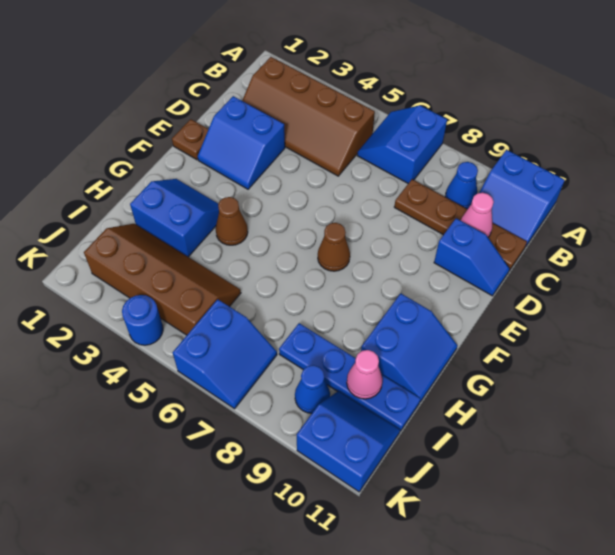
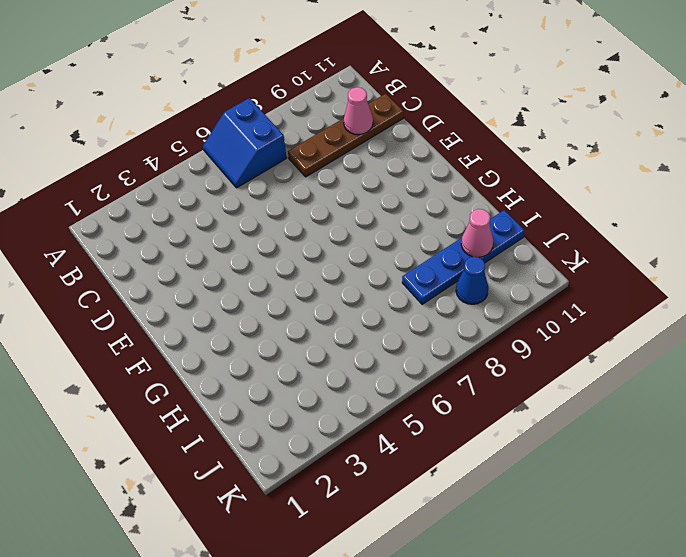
none -> blue 2x2 slope [479,150,565,246]
none -> brown 2x4 slope [242,57,375,176]
none -> blue 1x1 cone [445,162,478,209]

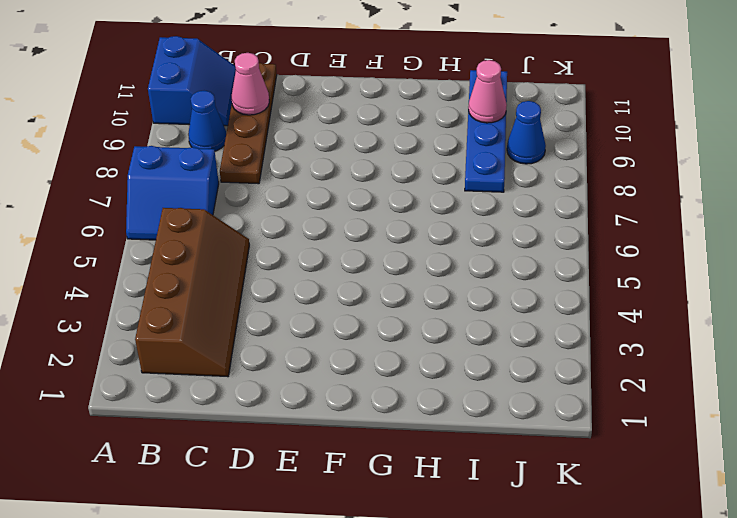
none -> blue 2x2 slope [198,96,285,189]
none -> blue 1x2 slope [434,218,510,296]
none -> brown 1x1 plate [172,119,208,160]

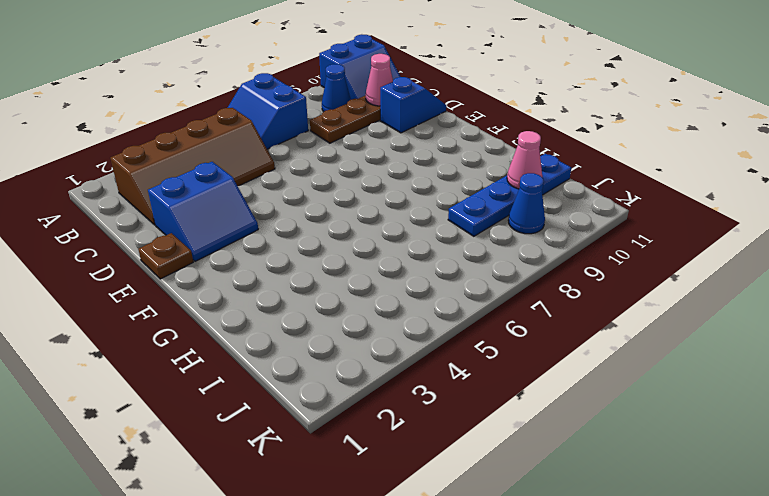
none -> brown 1x1 cone [318,223,350,271]
none -> blue 2x2 slope [130,179,219,257]
none -> brown 1x1 cone [215,197,248,245]

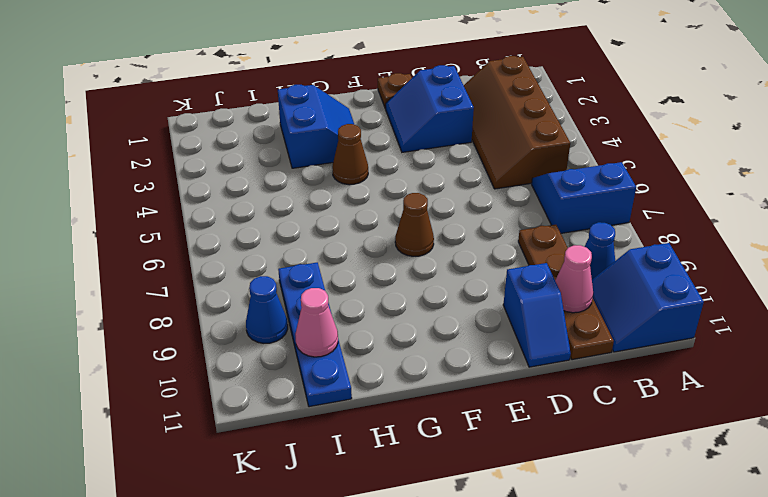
none -> blue 2x2 slope [361,293,458,402]
none -> brown 2x4 slope [84,224,241,335]
none -> blue 2x2 slope [173,299,277,409]

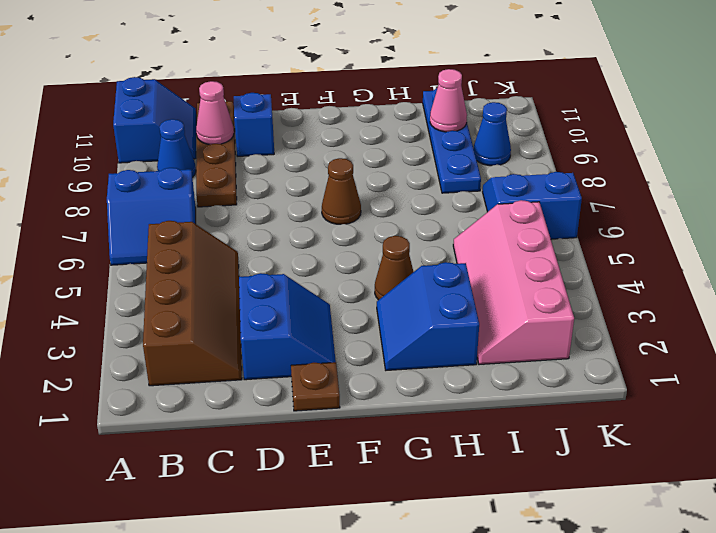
pink 2x4 slope [453,200,574,364] -> brown 2x4 slope [84,224,241,335]
none -> blue 2x2 slope [361,293,458,402]
none -> blue 2x2 slope [297,391,400,492]
none -> blue 1x1 round brick [122,295,163,345]

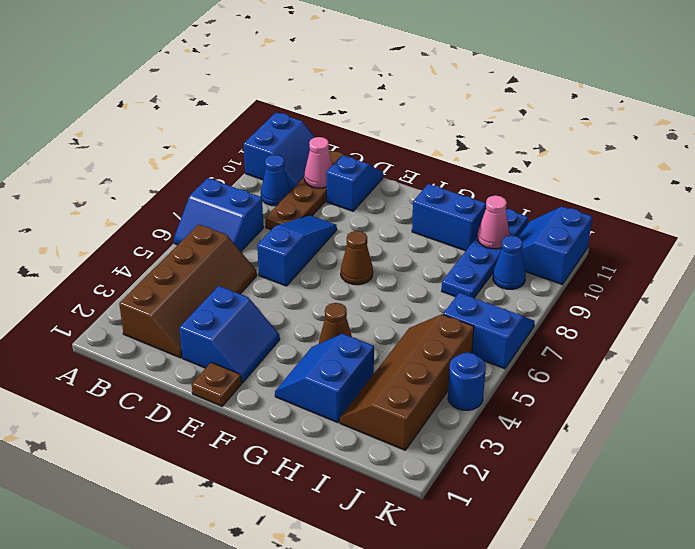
blue 1x3 slope [257,215,337,286] -> none

